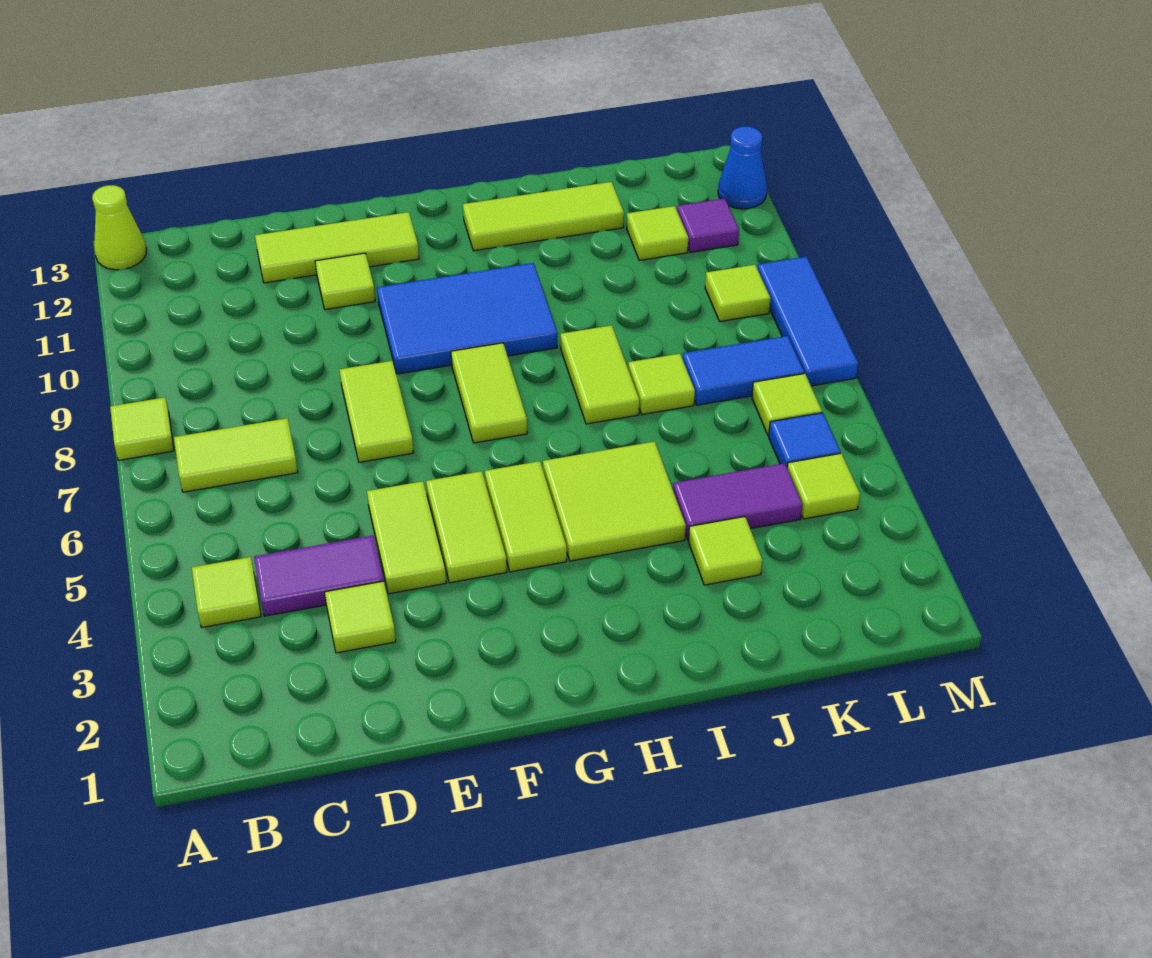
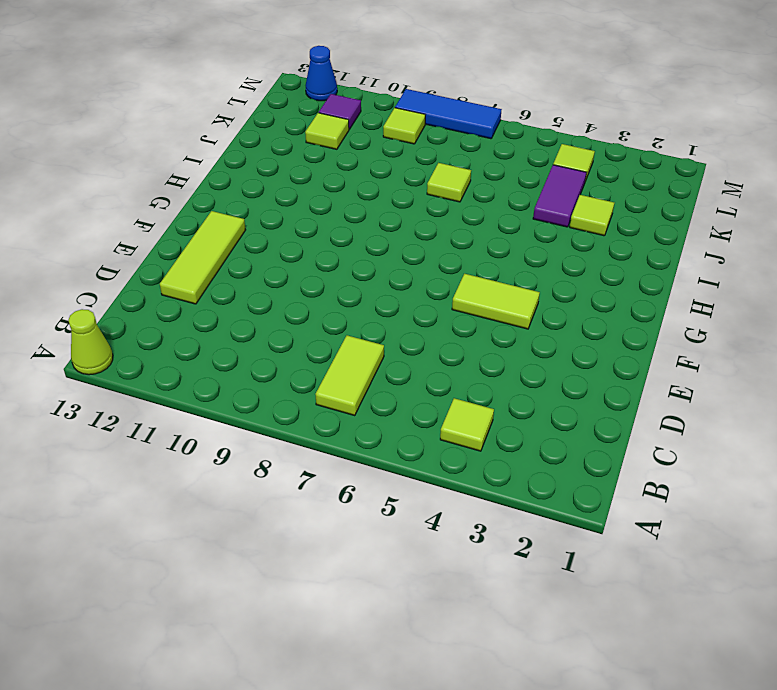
none -> lime 1x1 tile [110,398,174,460]
none -> purple 1x2 tile [254,535,384,616]
none -> lime 1x1 tile [325,581,396,653]

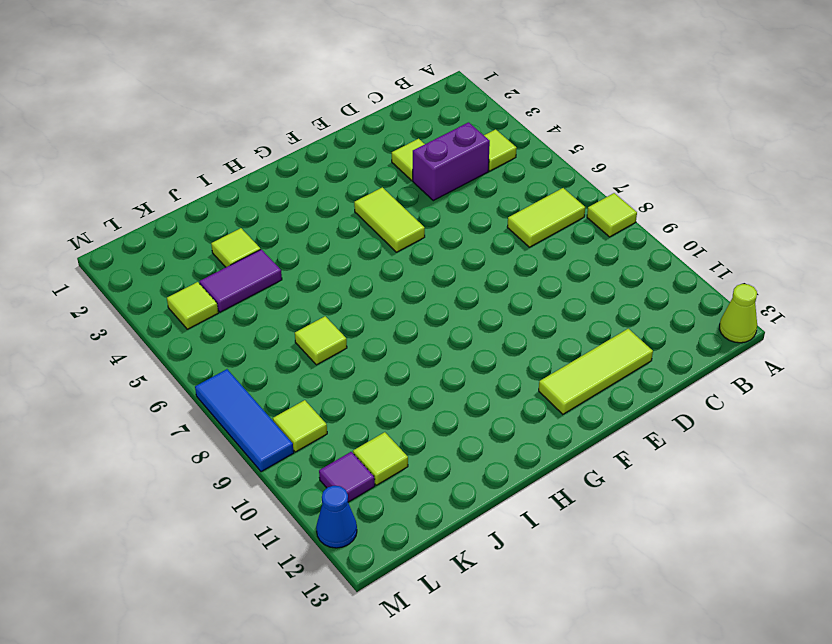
purple 1x2 brick [413,122,490,201] -> purple 1x2 tile [254,535,384,616]
none -> lime 1x2 tile [367,481,446,594]
none -> lime 1x2 tile [340,361,414,462]
none -> lime 1x1 tile [315,253,375,310]

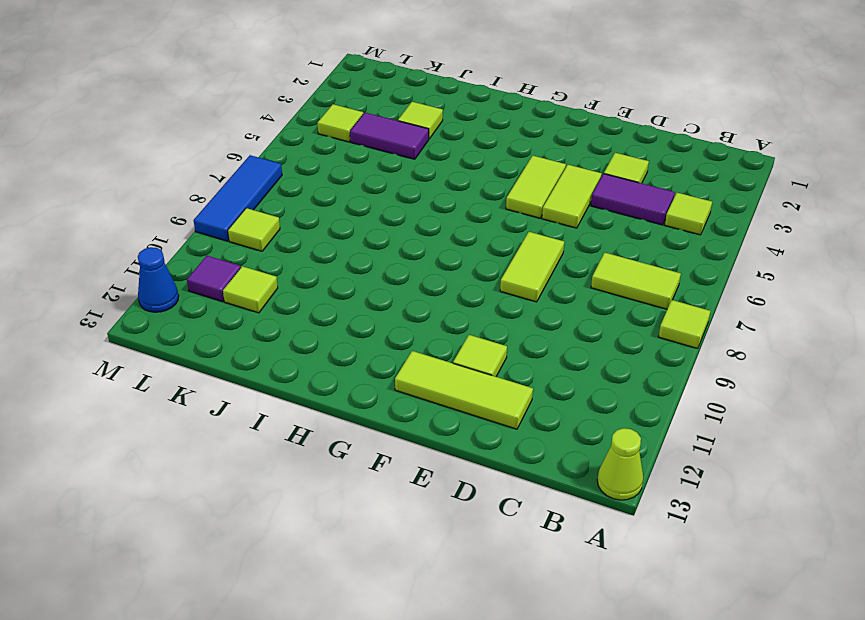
none -> blue 2x3 tile [377,263,557,374]
none -> lime 1x2 tile [485,461,567,572]
none -> lime 1x2 tile [451,343,527,443]

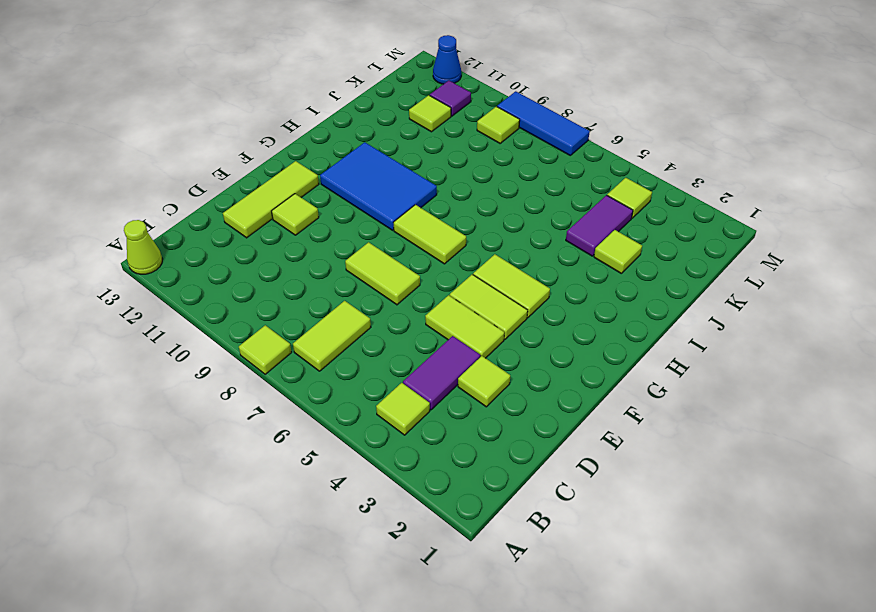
blue 2x3 tile [320,142,437,230] -> blue 2x3 tile turned to [377,263,557,374]
none -> lime 2x2 tile [543,442,686,561]
none -> lime 1x3 tile [463,182,624,251]
none -> lime 1x2 tile [561,325,639,424]

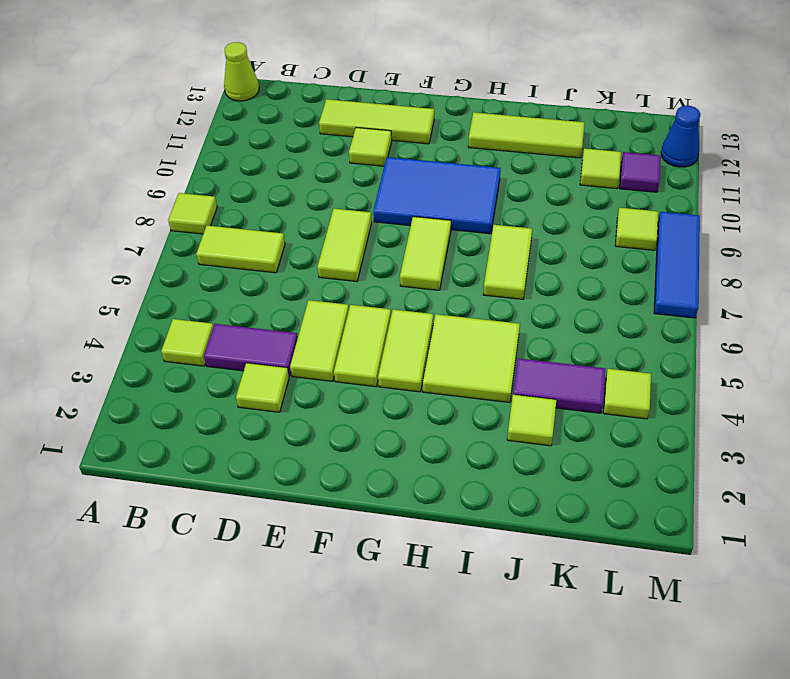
none -> lime 1x1 tile [628,354,695,415]
none -> blue 1x2 tile [683,336,804,405]
none -> blue 1x1 tile [769,413,841,466]

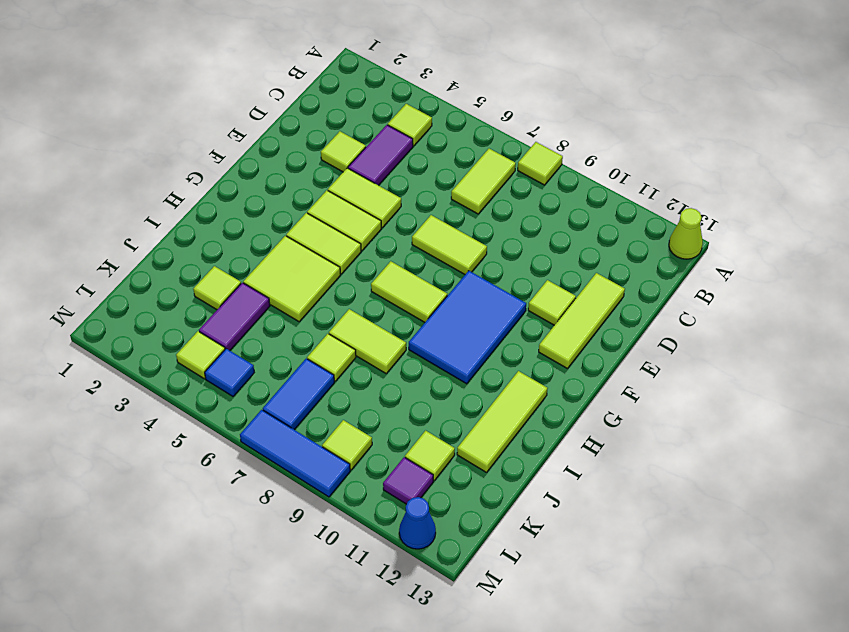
none -> lime 1x1 tile [752,374,822,435]

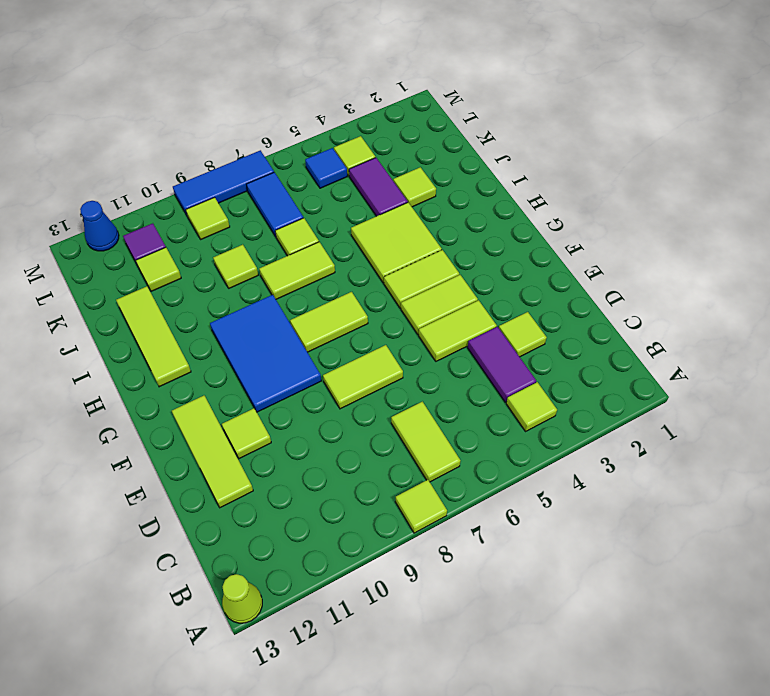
lime 1x1 tile [213,245,258,288] -> lime 1x1 tile moved to [752,374,822,435]

